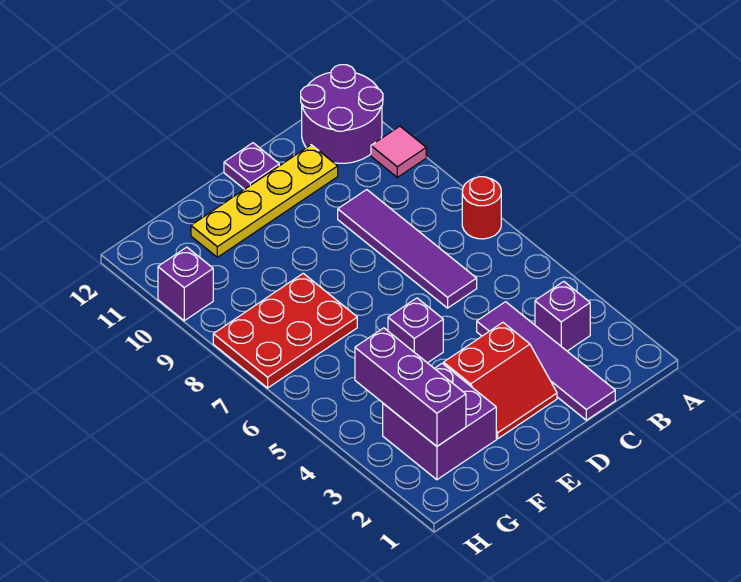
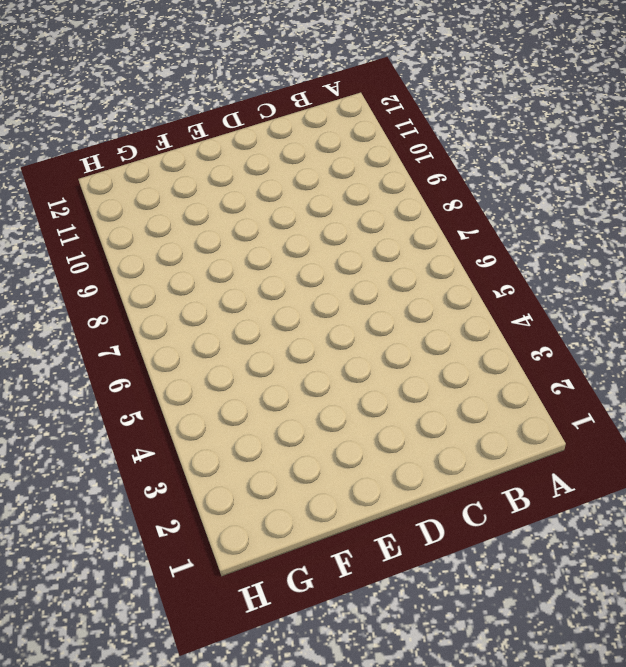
none -> red 1x1 round brick [462,177,501,239]
none -> pink 1x1 tile [371,126,426,177]
none -> purple 2x2 round brick [301,65,383,163]

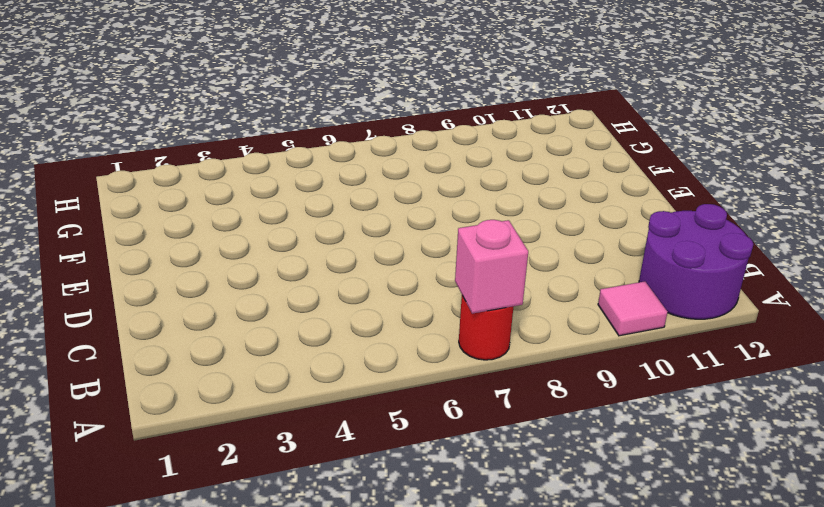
pink 1x1 brick [455,220,528,314] -> none
none -> purple 1x1 brick [535,281,590,351]
none -> purple 1x4 tile [477,302,615,420]
none -> purple 1x4 tile [338,190,477,308]

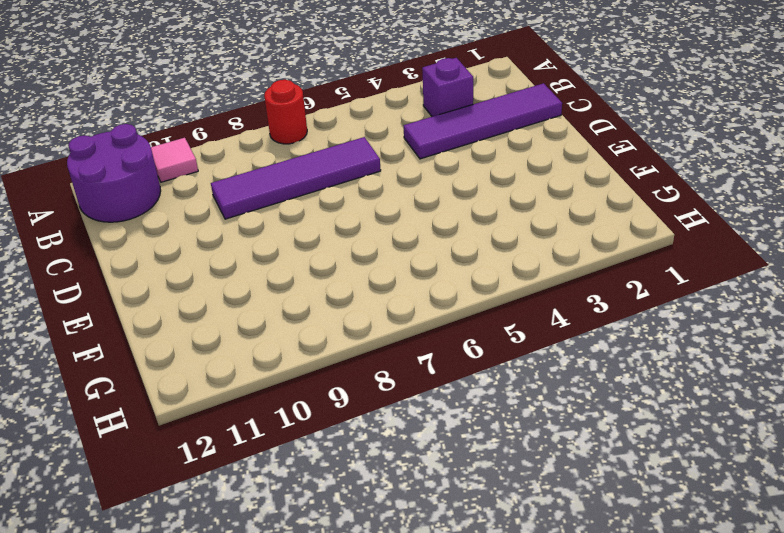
none -> yellow 1x4 plate [191,145,338,257]
none -> red 2x2 slope [444,322,557,439]
none -> purple 1x1 plate [224,143,279,189]

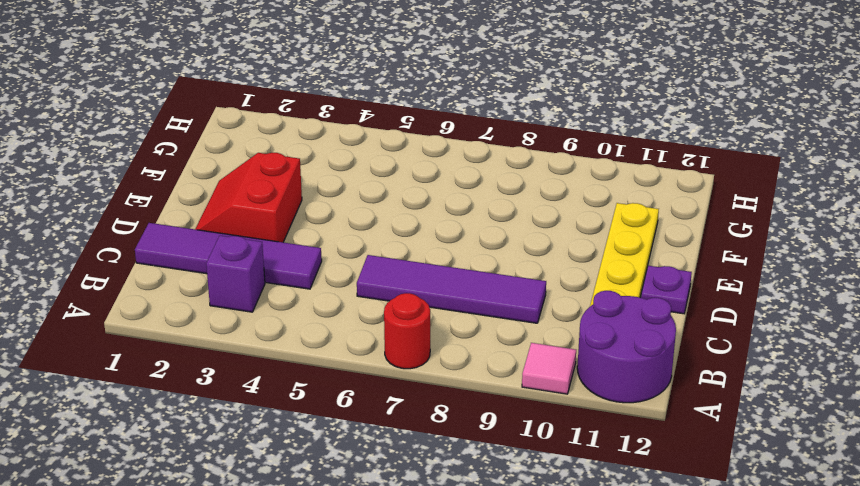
none -> purple 1x1 brick [388,298,443,363]
none -> purple 2x2 brick [383,363,496,480]
none -> red 2x3 plate [213,273,357,388]

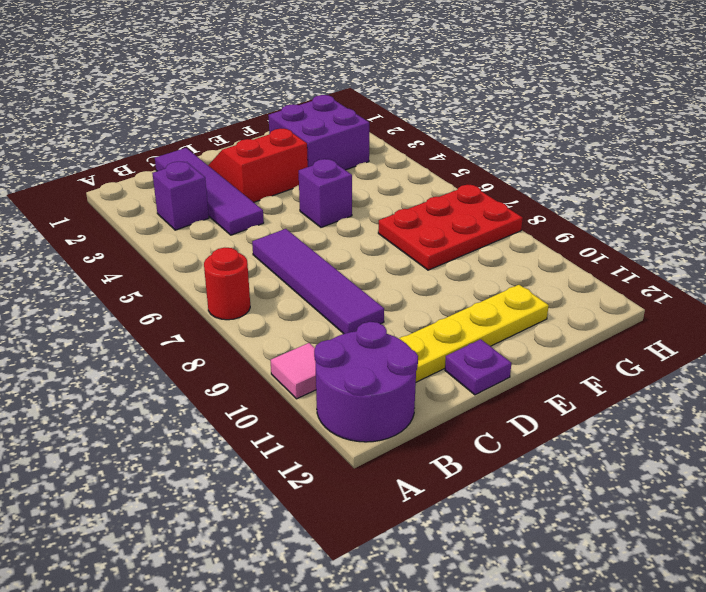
none -> purple 1x1 brick [158,247,213,321]
none -> purple 1x3 brick [355,328,466,446]

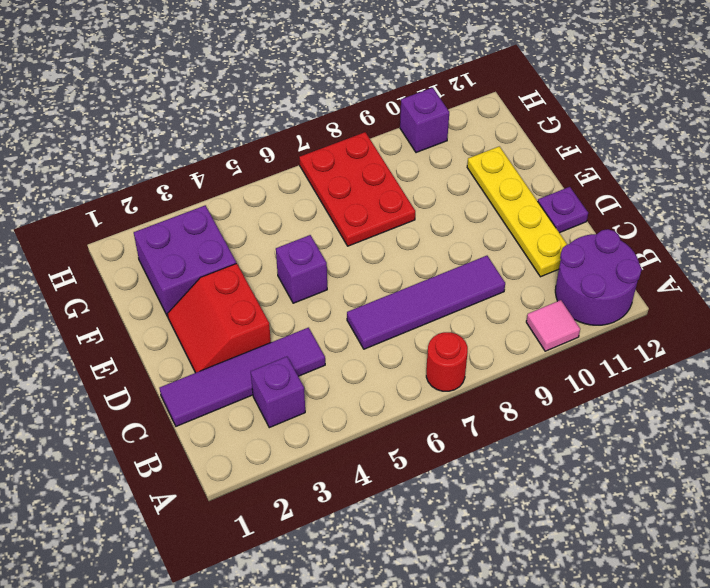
none -> purple 1x3 brick [355,328,466,446]

